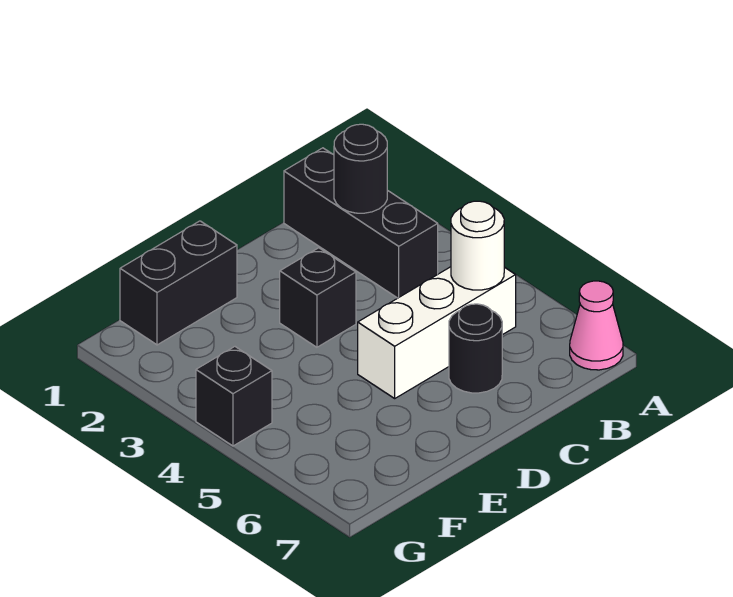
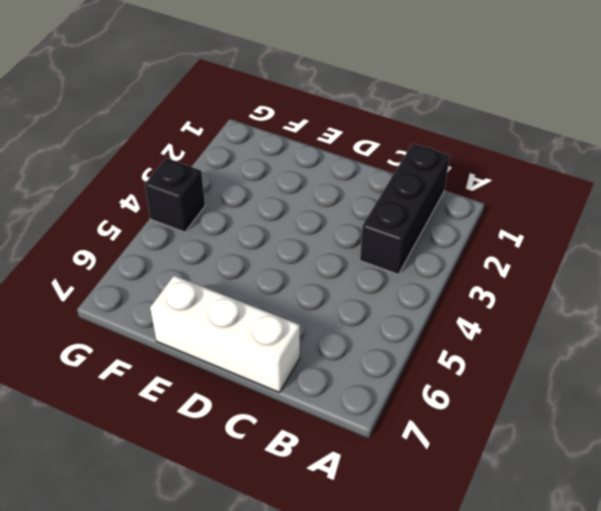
white 1x3 brick [150,276,300,392] -> white 1x3 brick moved to [358,267,516,398]
none -> pink 1x1 cone [570,281,623,370]
none -> black 1x1 round brick [449,304,502,393]

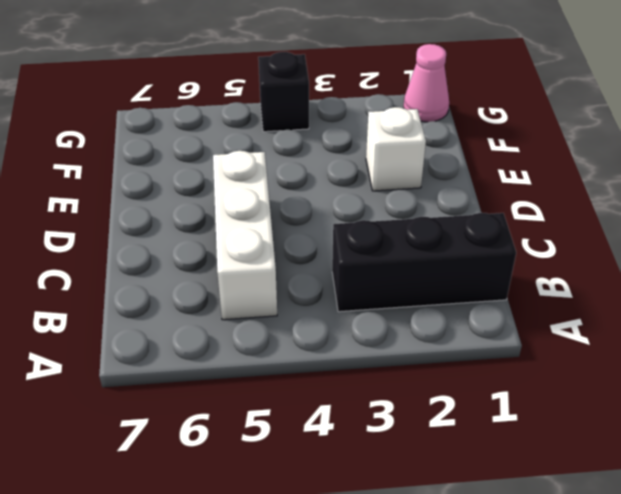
white 1x1 brick [366,107,426,191] -> none
pink 1x1 cone [404,44,449,122] -> pink 1x1 cone moved to [570,281,623,370]
none -> black 1x1 round brick [449,304,502,393]
none -> black 1x1 brick [280,248,356,347]

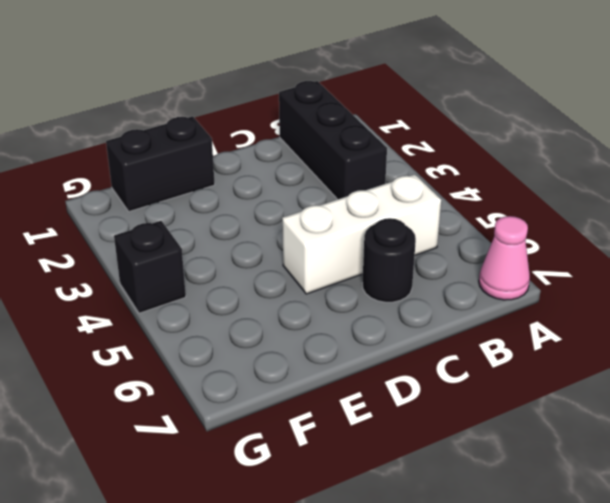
none -> black 1x1 brick [280,248,356,347]
none -> black 1x1 round brick [334,124,387,213]

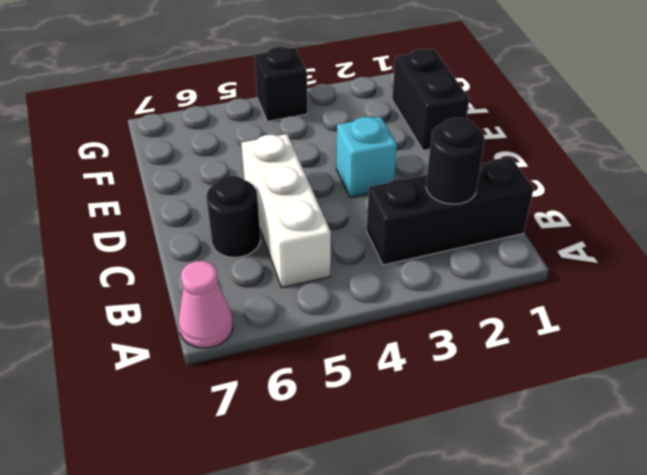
cyan 1x1 brick [336,116,397,198] -> black 1x1 brick [280,248,356,347]
none -> white 1x1 round brick [451,201,504,290]

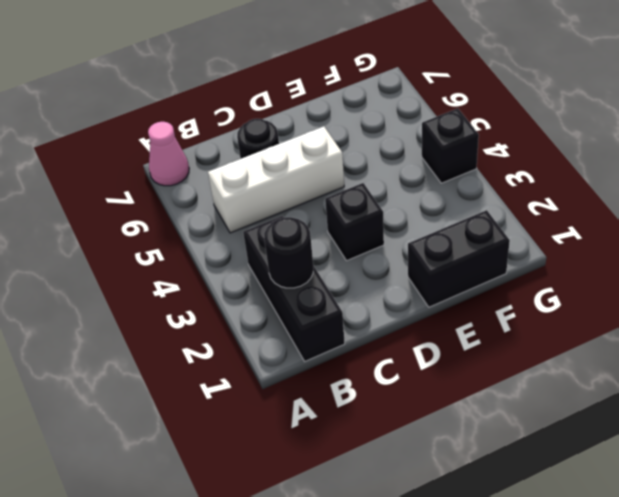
none -> white 1x1 round brick [451,201,504,290]

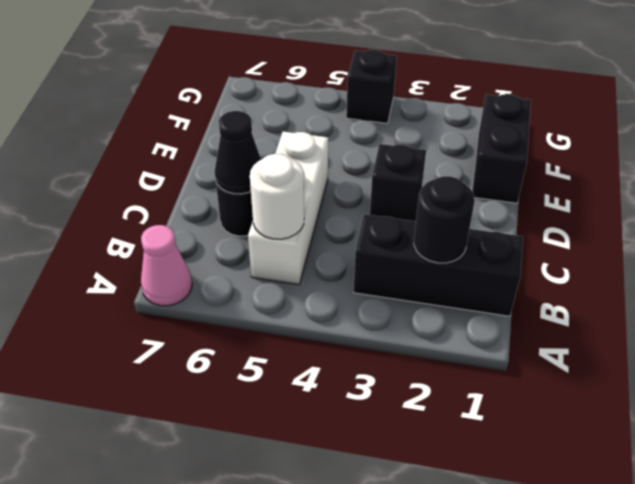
black 1x1 cone [215,111,261,194] -> none

